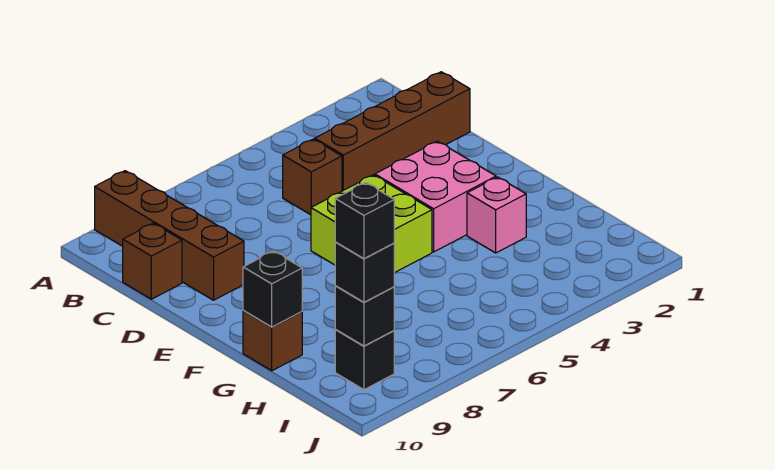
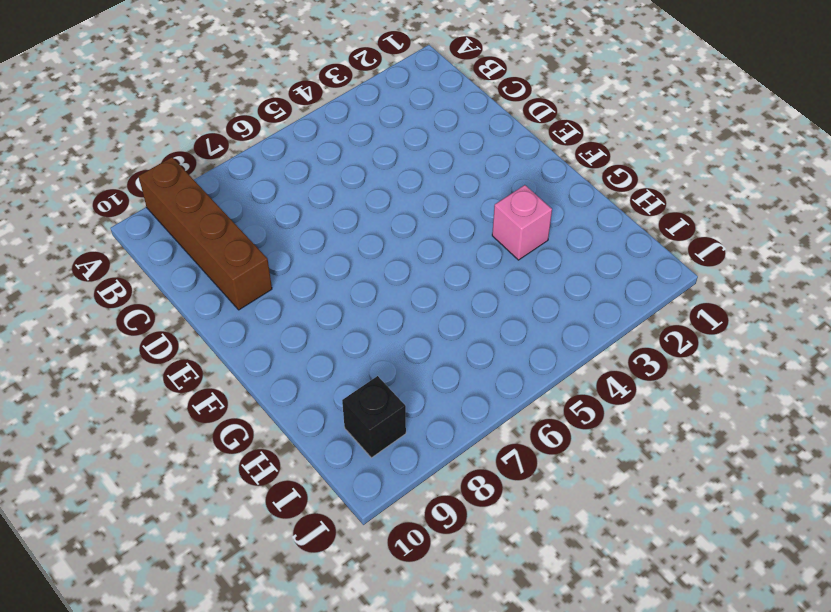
none -> brown 1x4 brick [315,72,470,191]
none -> brown 1x1 brick [283,139,342,215]
none -> brown 1x1 brick [123,223,182,299]

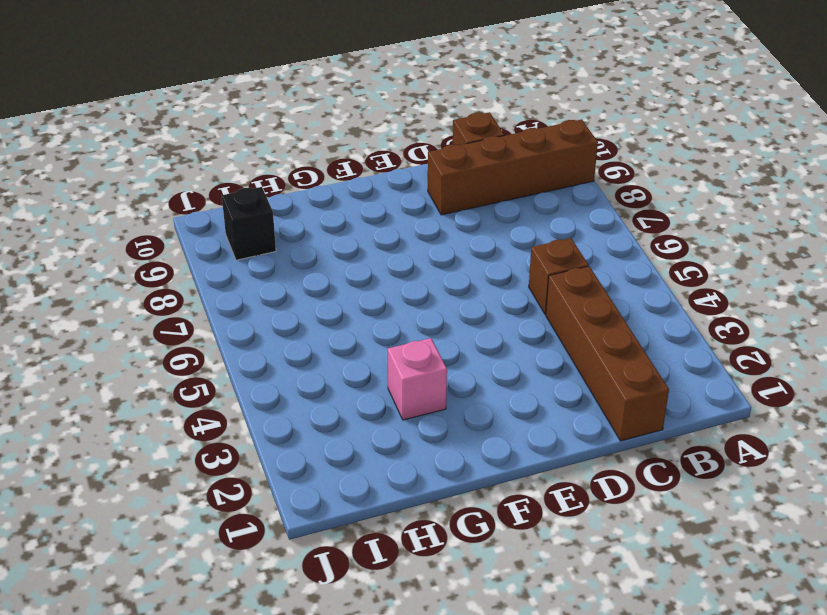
none -> pink 2x2 brick [375,141,496,252]
none -> lime 2x2 brick [311,175,432,273]
none -> brown 1x1 brick [243,311,302,371]

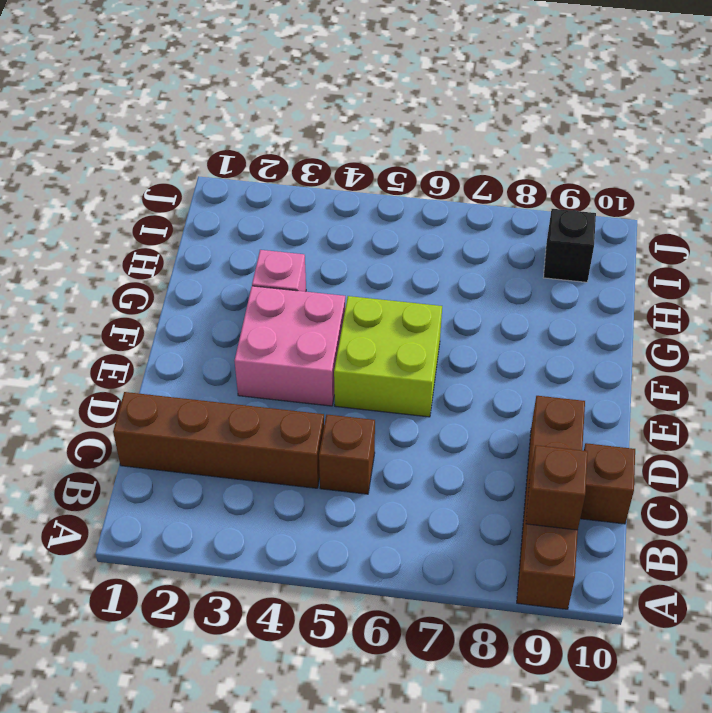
brown 1x1 brick [526,445,588,530] -> brown 1x1 brick moved to [243,311,302,371]
none -> black 1x1 brick [243,251,302,327]
none -> black 1x1 brick [335,286,394,346]
none -> black 1x1 brick [335,242,394,302]

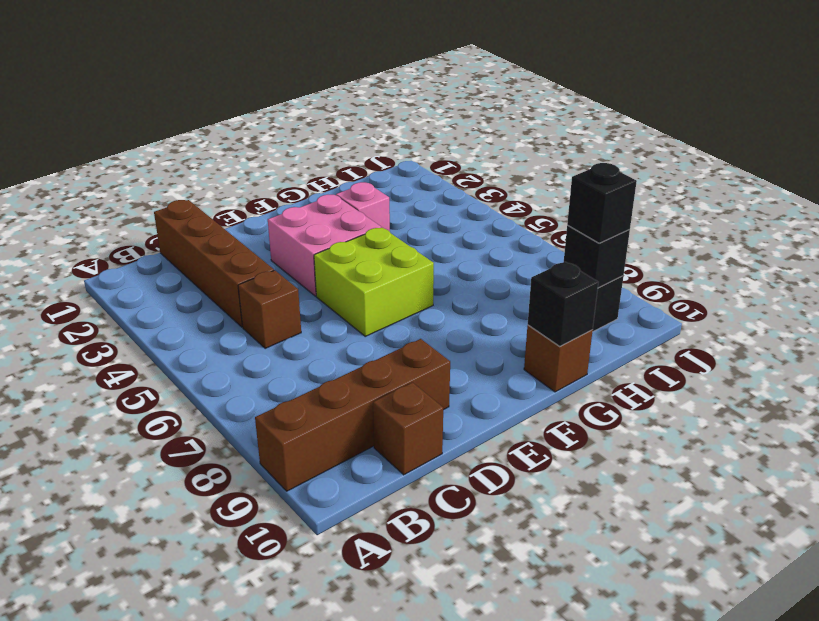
none -> black 1x1 brick [335,183,394,259]

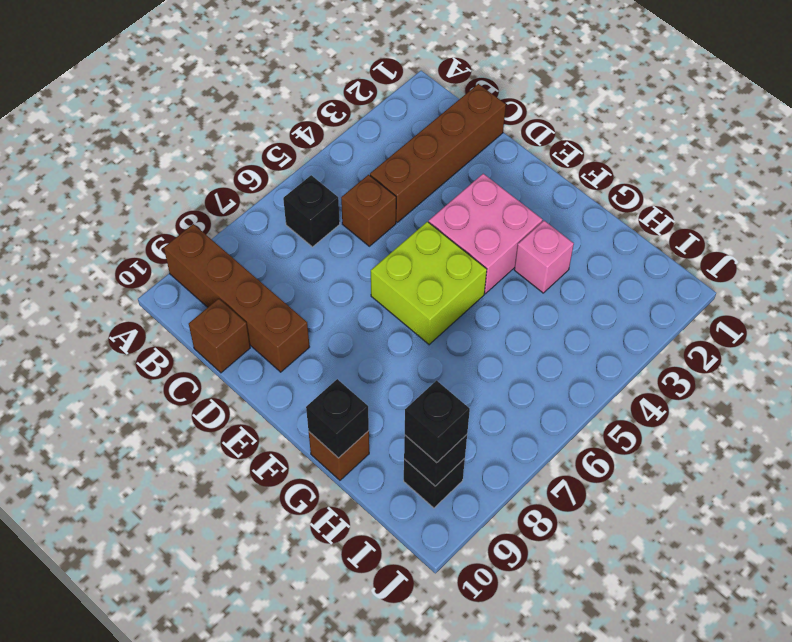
black 1x1 brick [283,175,340,247] -> black 1x1 brick moved to [335,183,394,259]

